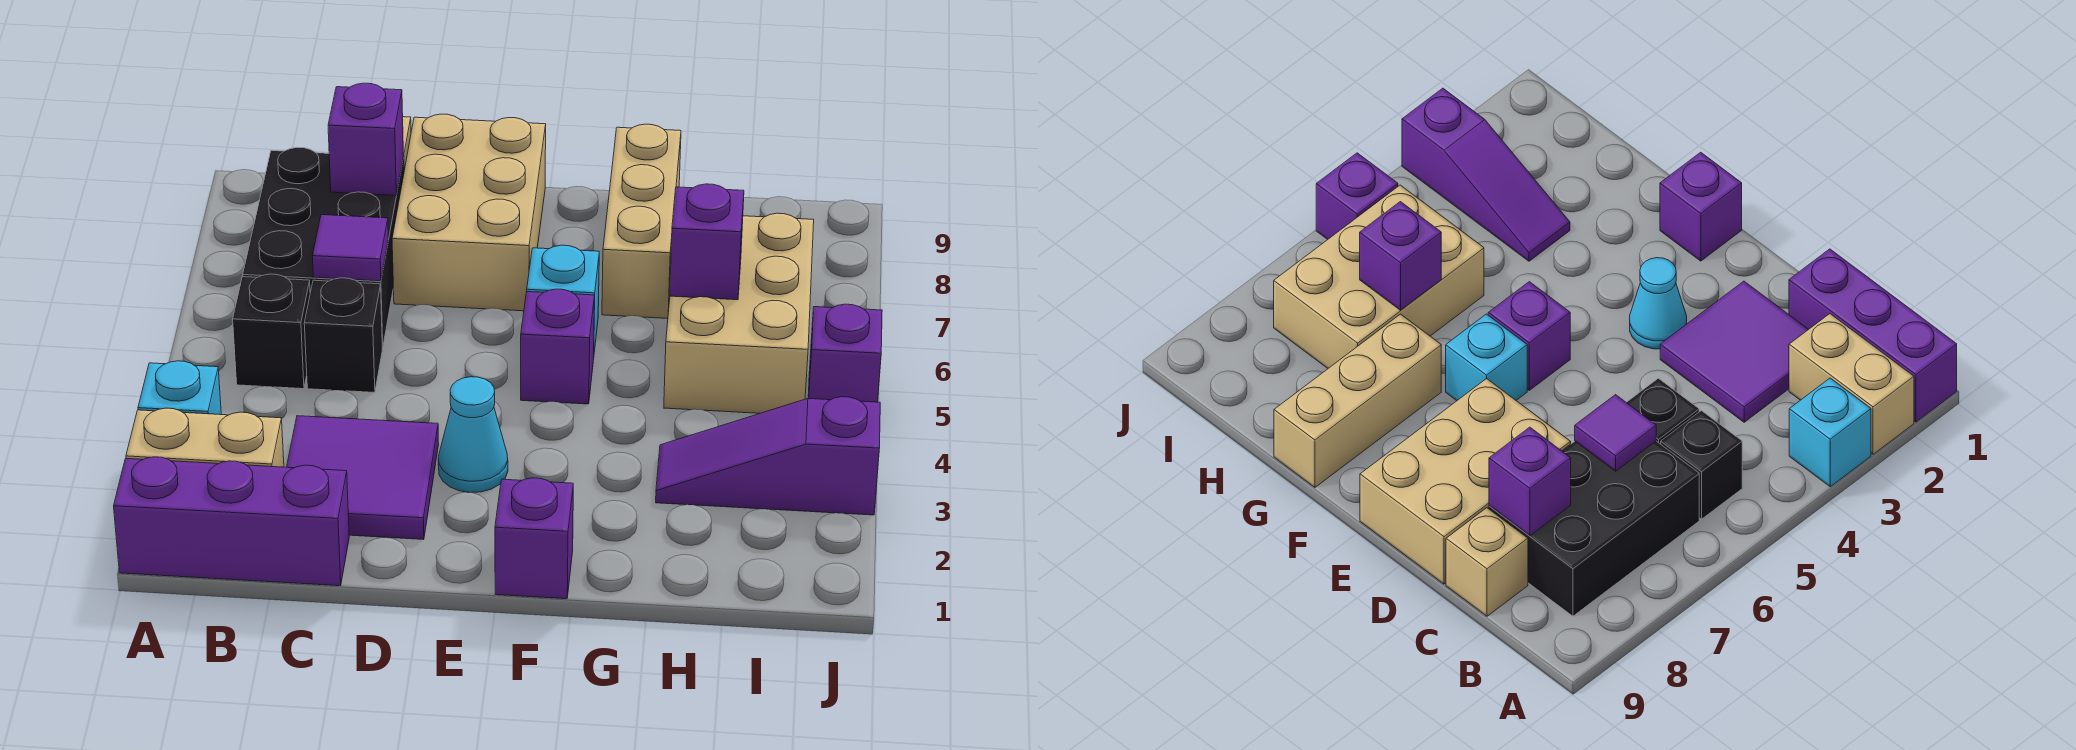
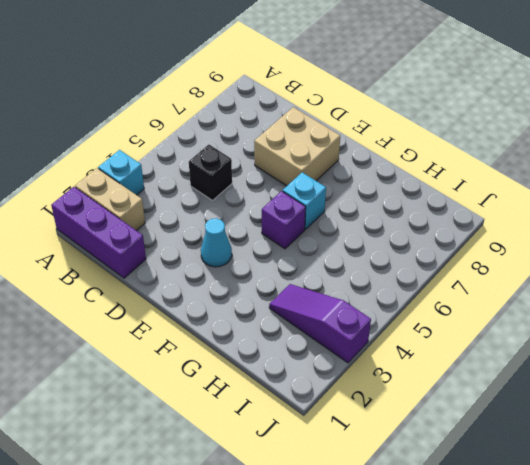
tan 2x2 brick [254,107,340,186] -> tan 2x3 brick [392,114,546,311]
none -> black 1x1 brick [233,274,310,389]
none -> black 2x3 brick [243,147,404,348]
none -> purple 2x2 tile [287,416,439,540]

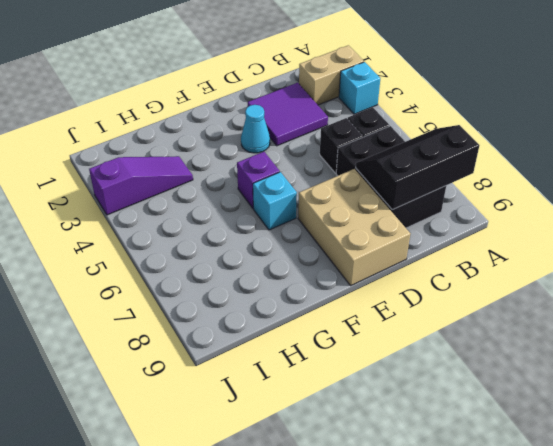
black 2x3 slope [356,125,480,210] -> purple 1x1 brick [328,83,404,196]
none -> purple 1x3 brick [114,457,349,586]
none -> tan 1x1 brick [1446,508,1528,616]
none -> purple 1x1 brick [495,478,573,599]

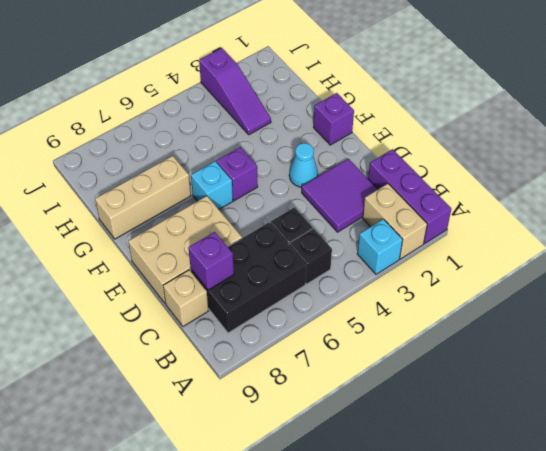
none -> tan 2x3 brick [664,213,814,413]
none -> purple 1x1 brick [808,304,882,402]
none -> purple 1x1 tile [313,215,388,281]

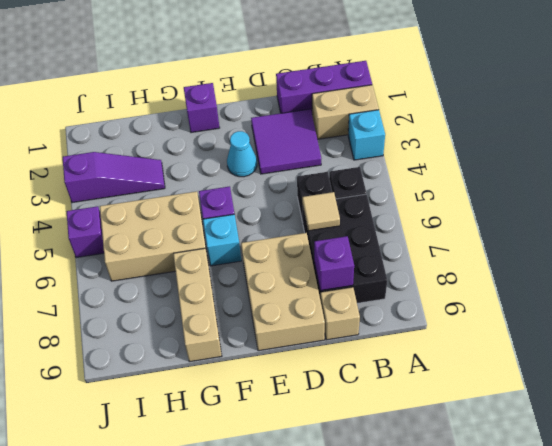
tan 1x1 tile [302,192,340,231] -> purple 1x1 tile [313,215,388,281]
tan 2x3 brick [100,191,208,281] -> tan 2x3 brick turned to [664,213,814,413]
none -> purple 1x1 brick [670,184,744,300]

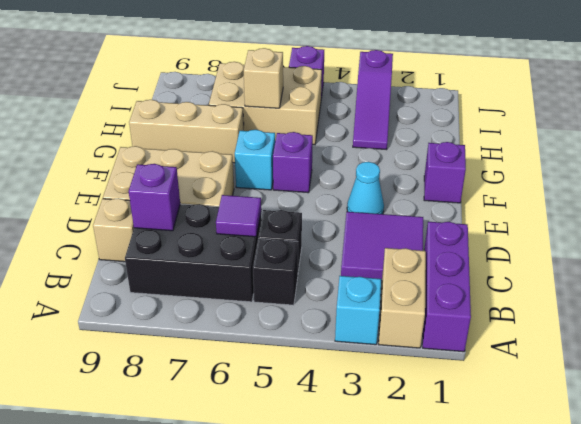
tan 1x1 brick [244,48,283,108] -> purple 1x1 brick [670,184,744,300]

